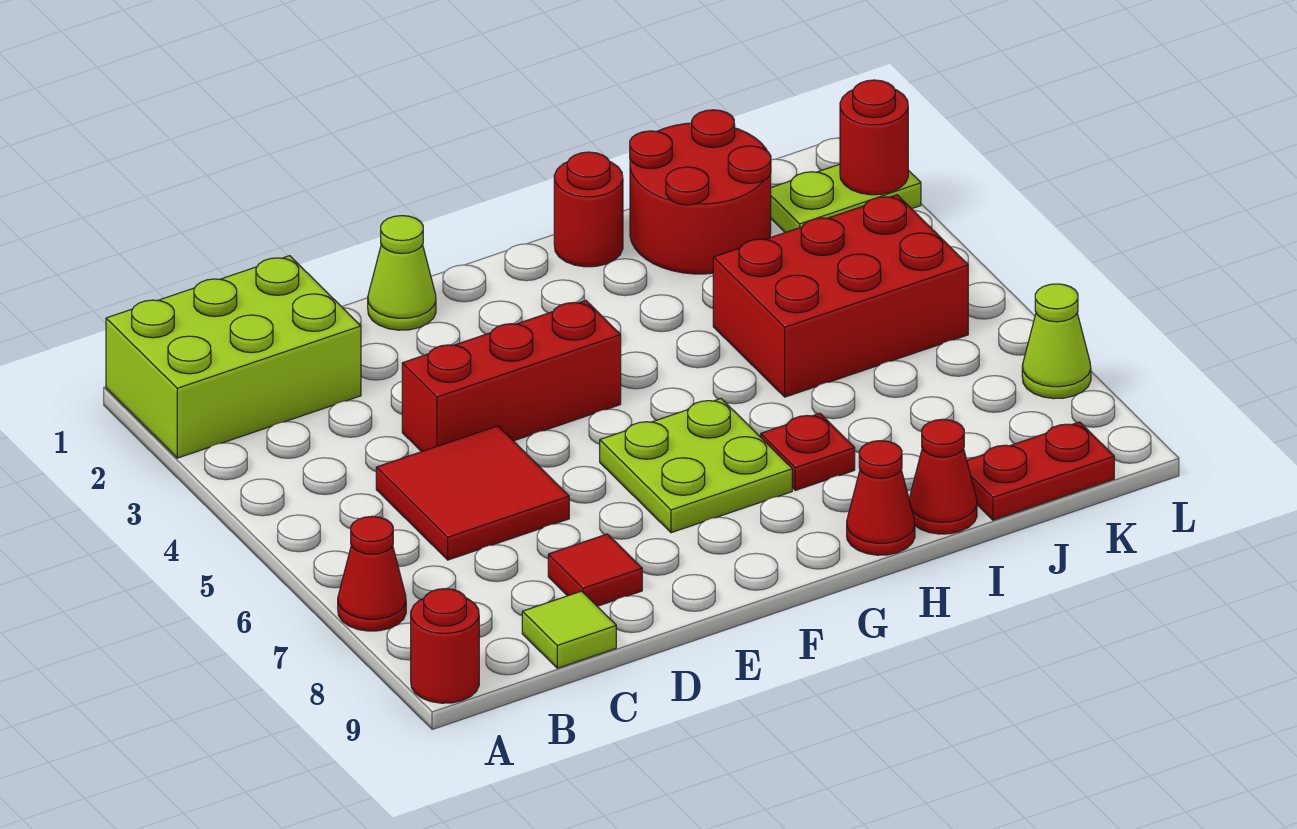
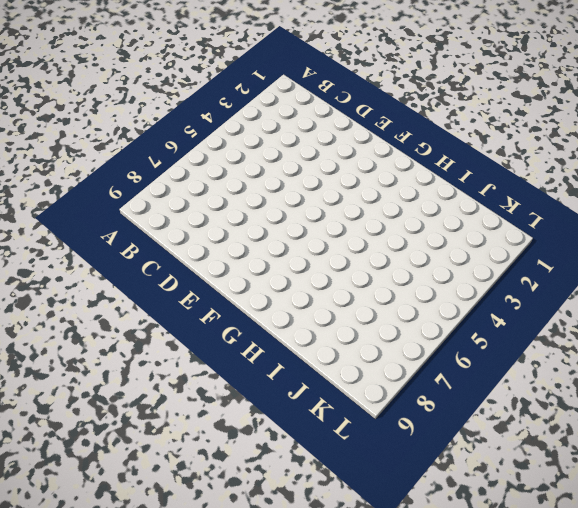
none -> lime 2x3 brick [106,256,361,458]
none -> red 1x1 cone [338,516,406,631]
none -> red 1x1 round brick [411,589,479,703]

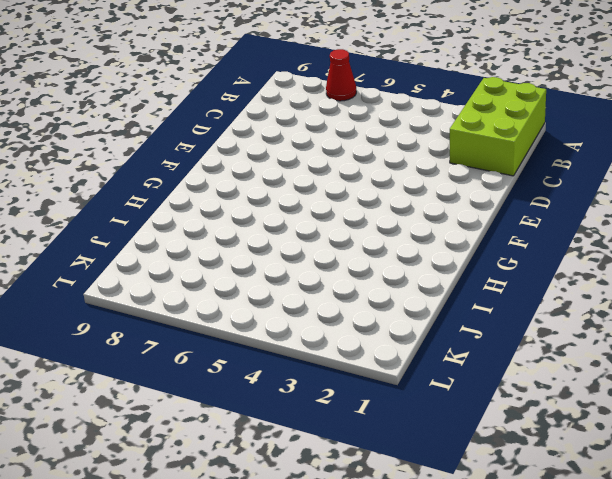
none -> red 1x1 round brick [411,589,479,703]
none -> red 2x2 tile [376,426,569,560]
none -> lime 1x1 tile [522,591,616,668]

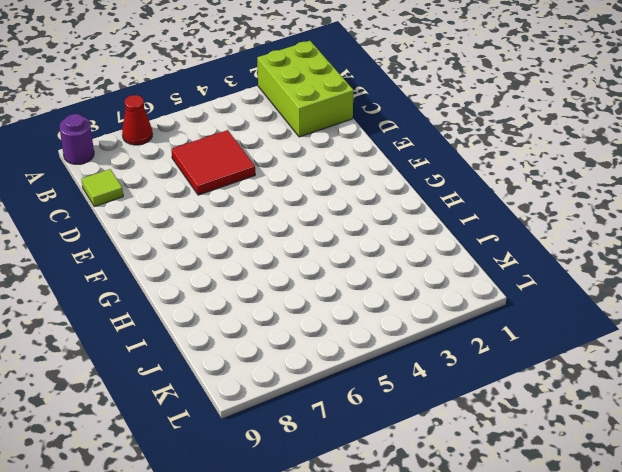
purple 1x1 round brick [59,114,94,164] -> red 1x1 round brick [411,589,479,703]
none -> red 1x3 brick [402,300,621,452]
none -> red 1x1 tile [548,534,642,606]
none -> lime 1x1 cone [368,216,436,330]

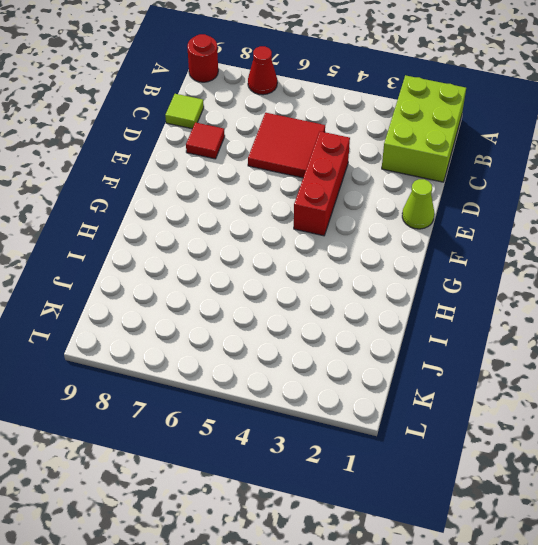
none -> lime 2x2 plate [600,399,792,533]
none -> red 1x1 round brick [554,152,623,267]
none -> red 1x1 plate [761,413,855,490]

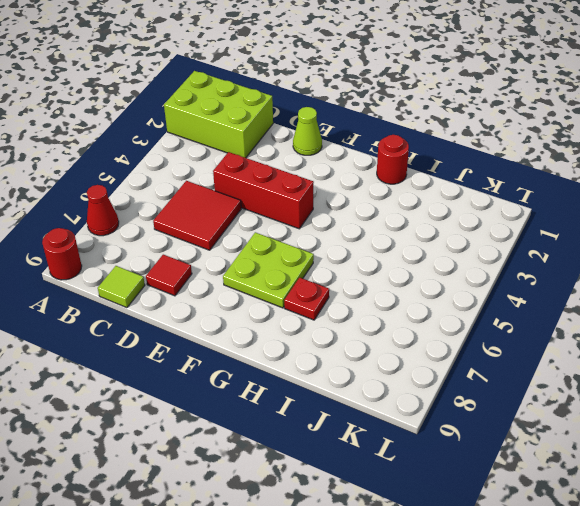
none -> red 1x1 cone [847,441,915,555]
none -> red 2x2 round brick [630,110,771,274]
none -> red 2x3 brick [713,195,968,397]

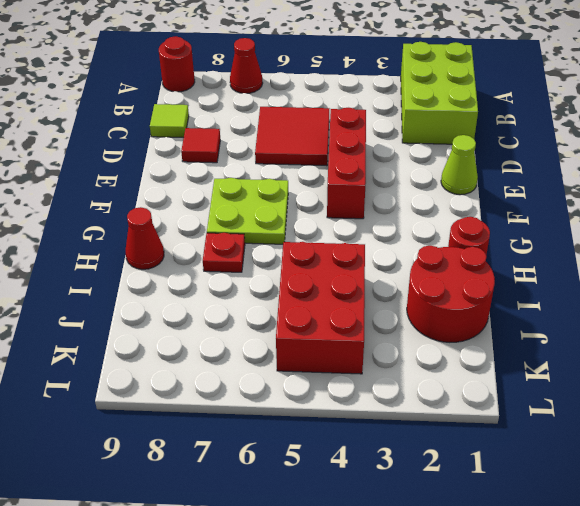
none -> red 1x1 cone [909,419,977,534]
none -> red 1x2 plate [967,422,1114,520]
none -> lime 1x2 plate [771,164,921,233]

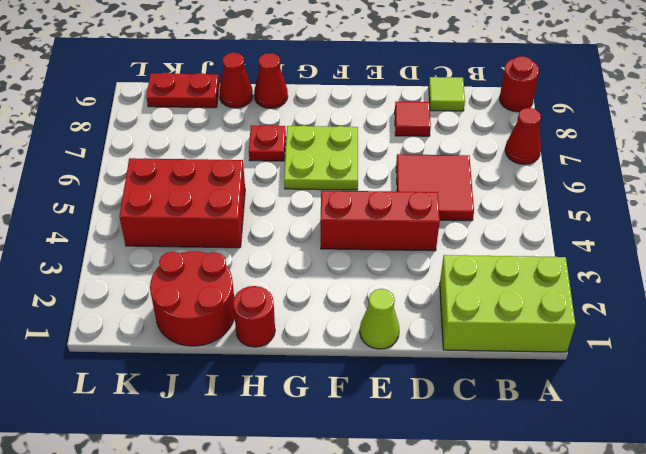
none -> lime 1x2 plate [771,164,921,233]
none -> lime 1x1 cone [1022,284,1091,399]
none -> red 1x1 round brick [840,80,908,195]

